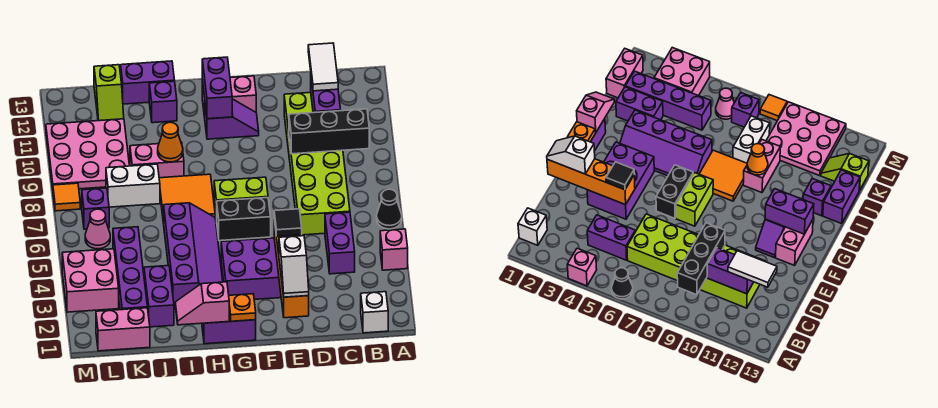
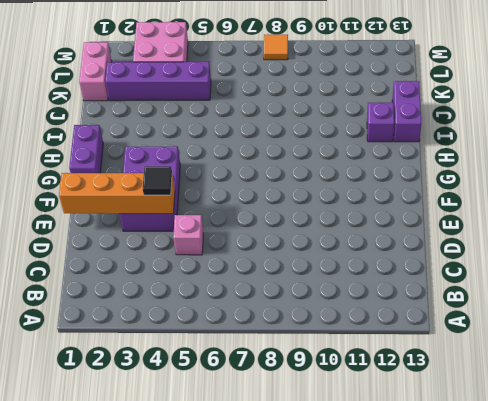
pink 1x1 brick [173,215,203,255] -> pink 1x1 brick moved to [380,229,408,270]
none -> black 1x1 cone [377,189,402,229]
none -> white 1x1 brick [361,292,388,333]
none -> purple 1x2 brick [325,212,355,274]
none -> lime 2x6 brick [284,92,350,235]

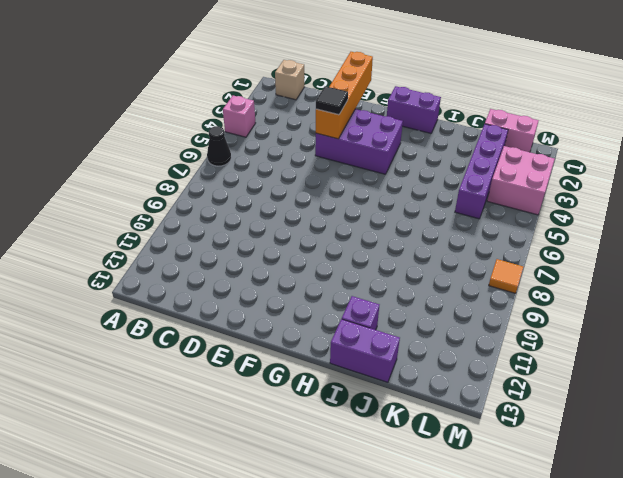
tan 1x1 brick [275,60,304,100] -> white 1x1 brick [361,292,388,333]
none -> purple 1x2 brick [325,212,355,274]
none -> lime 2x6 brick [284,92,350,235]
none -> black 1x2 brick [217,198,271,241]
none -> lime 1x2 brick [214,177,268,220]

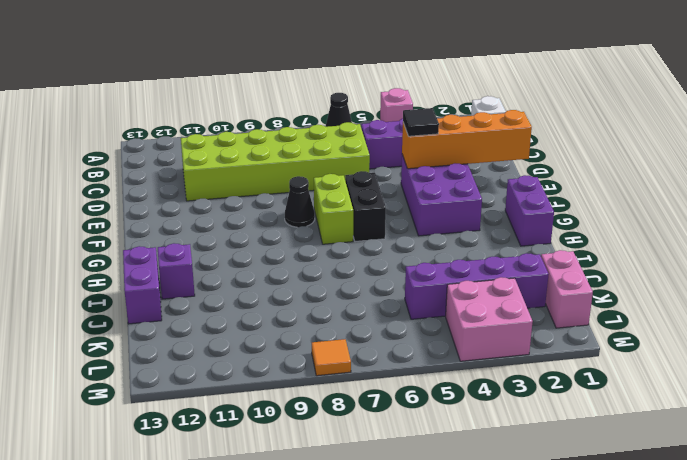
black 1x1 cone [285,176,315,227] -> none
none -> purple 1x2 slope [205,99,259,139]
none -> pink 1x2 brick [202,76,256,117]
none -> purple 2x4 slope [163,203,223,305]
none -> orange 2x2 tile [159,174,215,224]

